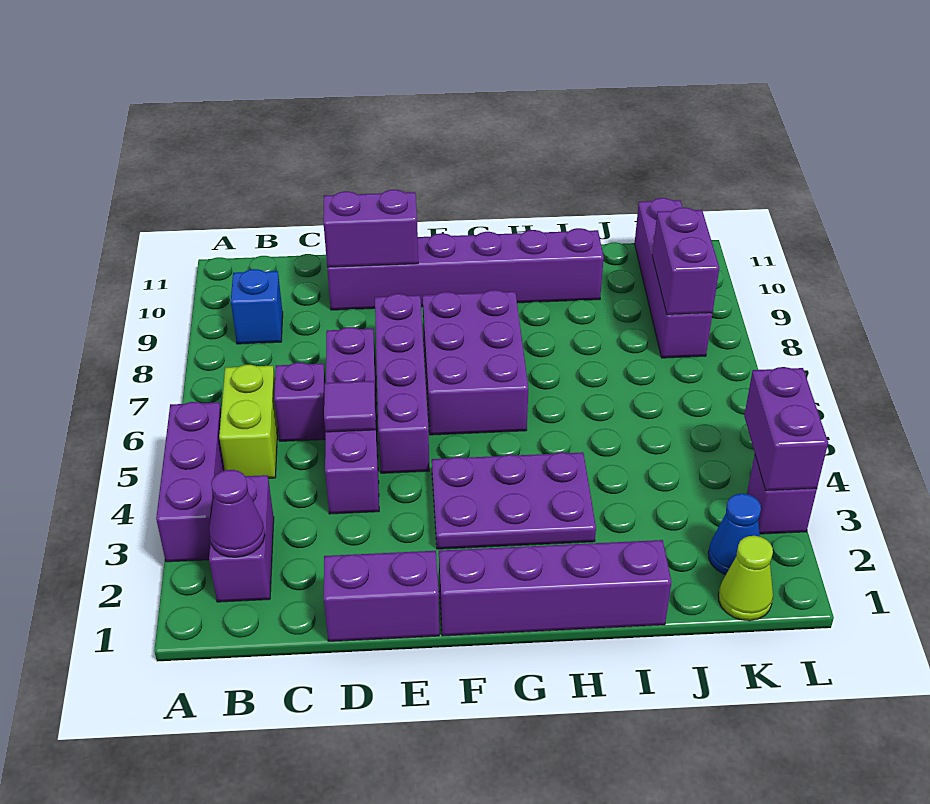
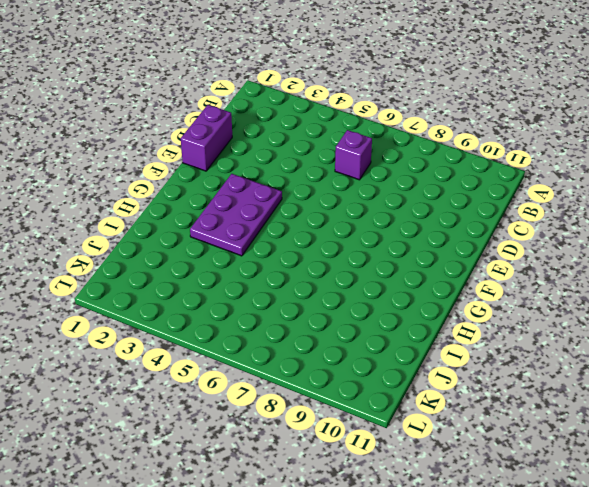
none -> purple 1x3 brick [156,402,225,562]
none -> purple 1x2 brick [209,475,274,602]
none -> lime 1x2 brick [219,365,278,478]

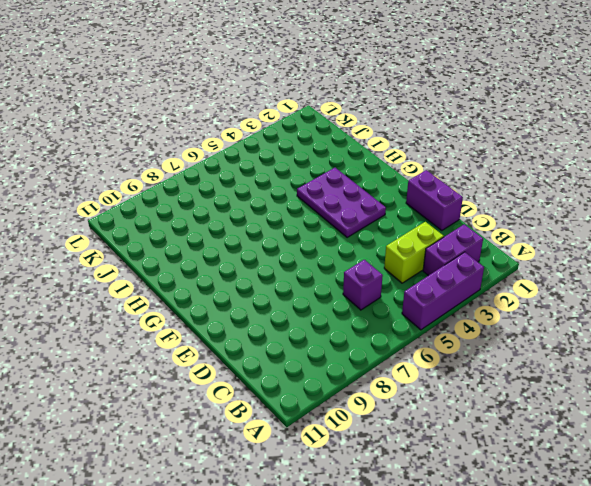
lime 1x2 brick [384,222,444,283] -> lime 1x2 brick moved to [219,365,278,478]
none -> blue 1x1 brick [231,269,283,344]
none -> purple 1x4 brick [325,327,379,514]
none -> purple 1x6 brick [327,228,604,310]

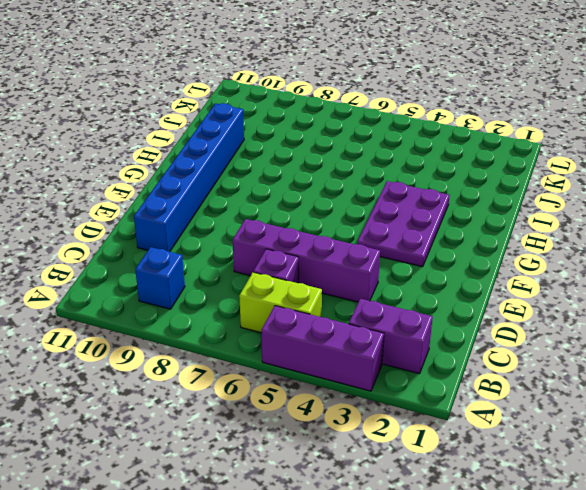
blue 1x6 brick [134,103,244,252] -> purple 1x6 brick [327,228,604,310]
none -> purple 1x2 brick [324,551,439,641]
none -> purple 1x4 brick [375,294,429,473]
none -> purple 1x4 brick [439,540,672,636]

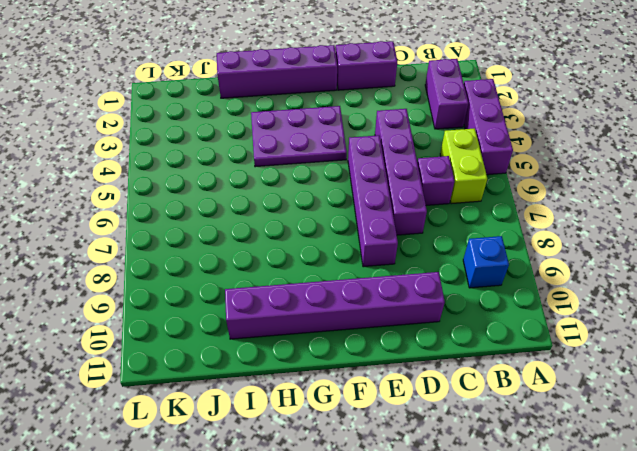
none -> purple 2x3 brick [423,290,528,435]
none -> lime 1x1 cone [718,536,773,621]
none -> blue 1x1 cone [708,494,761,575]

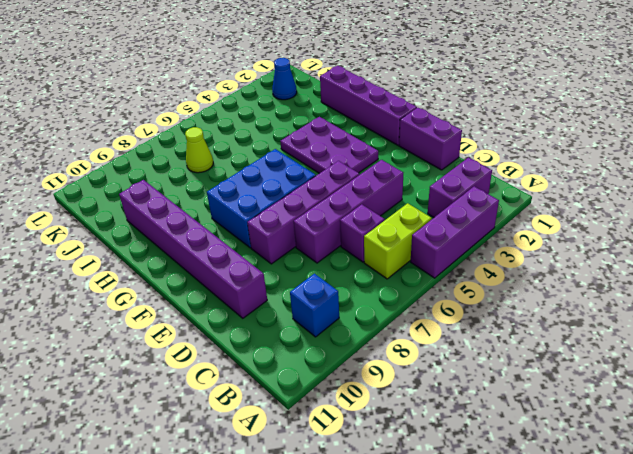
blue 2x3 brick [207,149,316,248] -> purple 2x3 brick [423,290,528,435]
lime 1x1 cone [185,127,213,173] -> lime 1x1 cone moved to [718,536,773,621]
none -> purple 1x4 brick [635,198,712,358]
none -> purple 1x1 brick [747,455,817,534]
none -> purple 1x1 cone [209,470,265,557]

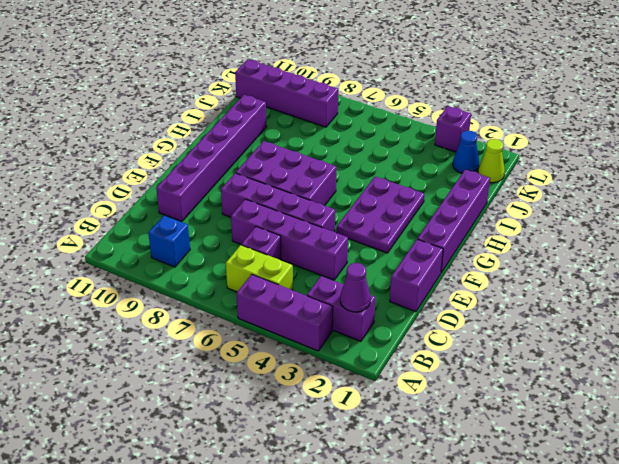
none -> purple 1x1 tile [324,381,376,432]
none -> purple 1x2 brick [323,190,418,268]
none -> purple 1x2 brick [652,207,719,315]

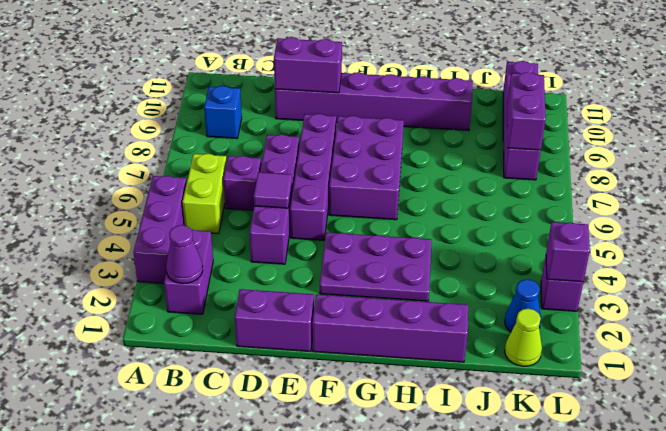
purple 1x1 brick [546,222,590,282] -> purple 1x2 brick [744,367,828,491]

